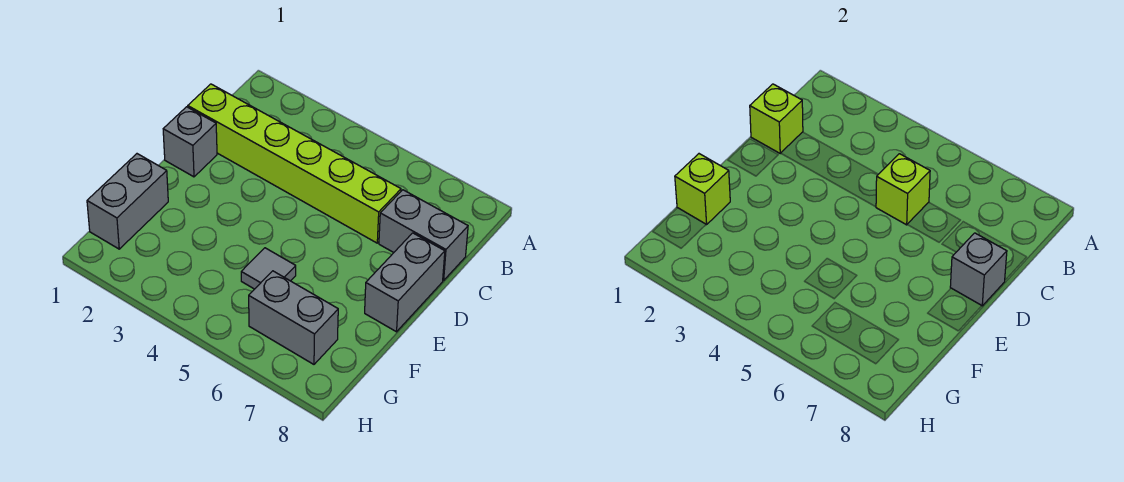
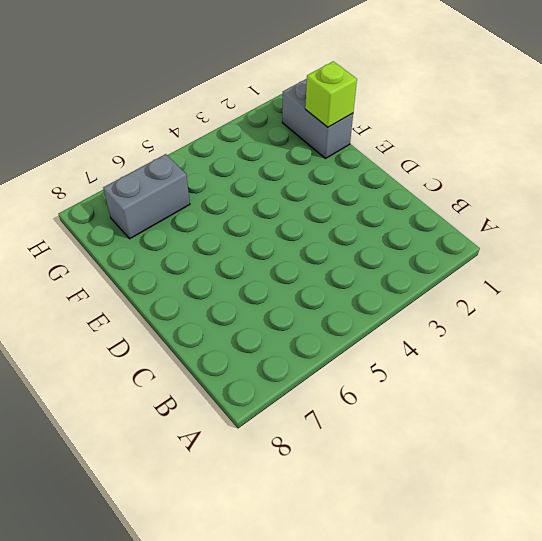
none -> lime 1x6 brick [188,84,401,243]
none -> grey 1x2 brick [379,190,468,280]

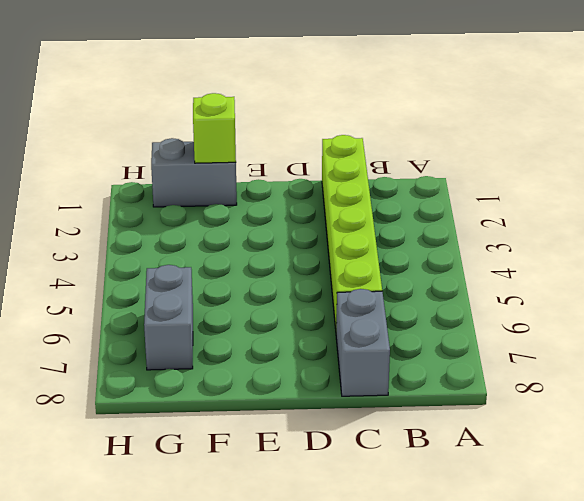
none -> grey 1x1 brick [163,107,217,177]
none -> grey 1x2 brick [365,233,445,332]

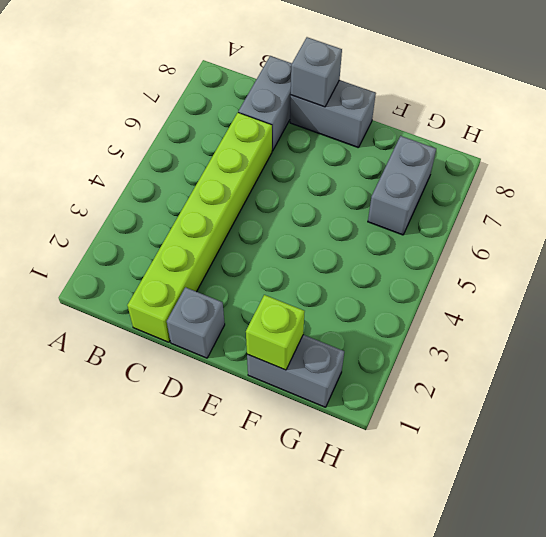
none -> grey 1x1 tile [241,248,296,289]
none -> lime 1x1 brick [750,84,803,153]

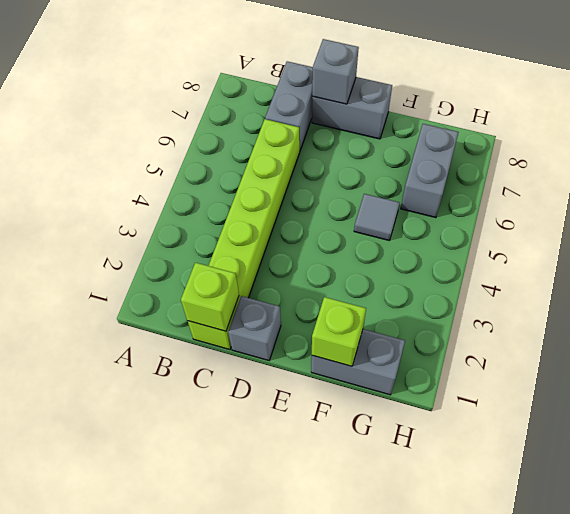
none -> lime 1x1 brick [876,154,930,225]

